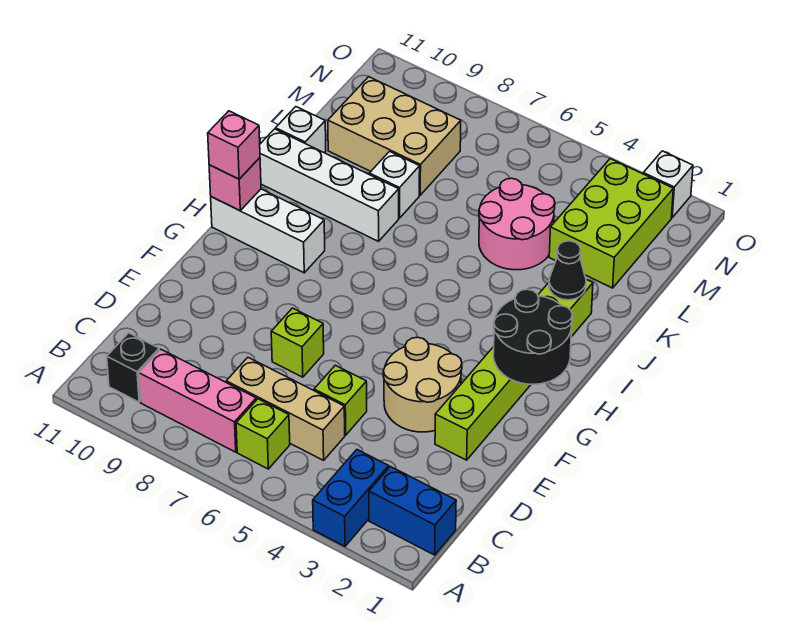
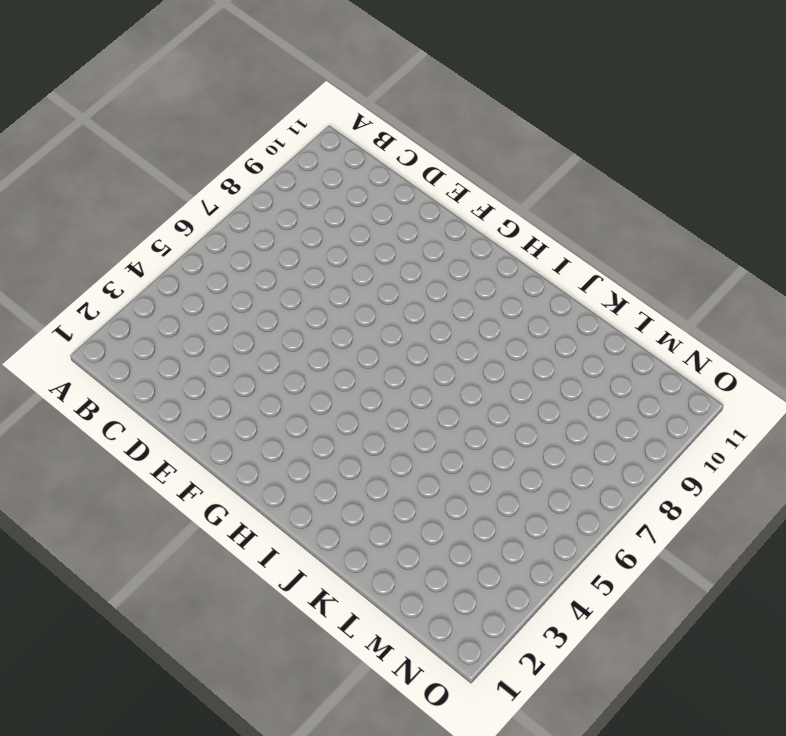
none -> blue 1x2 brick [313,450,389,546]
none -> blue 1x2 brick [369,466,456,555]
none -> lime 1x1 brick [236,399,290,469]

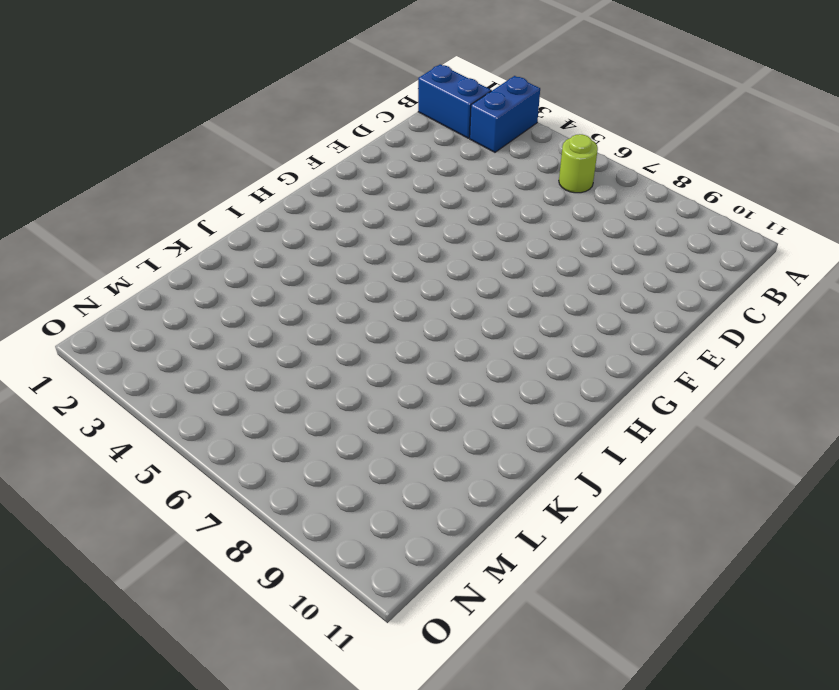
lime 1x1 round brick [559,134,598,193] -> lime 1x1 brick [236,399,290,469]
none -> pink 1x3 brick [139,349,256,452]
none -> black 1x1 brick [107,333,159,402]
none -> tan 1x3 brick [226,358,345,460]

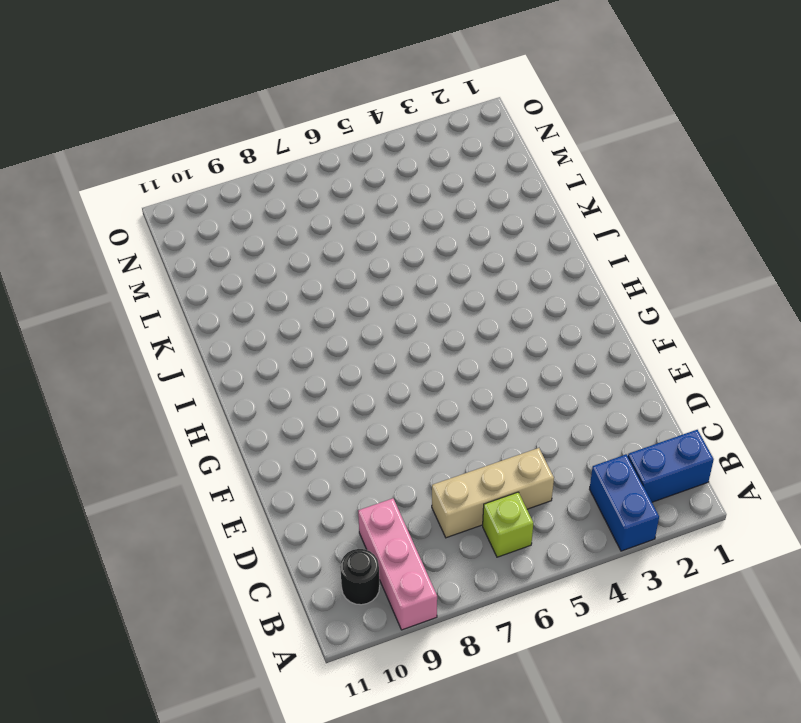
pink 1x3 brick [358,498,437,630] -> pink 1x3 brick turned to [139,349,256,452]
black 1x1 round brick [340,549,380,605] -> black 1x1 brick [107,333,159,402]
none -> lime 1x1 brick [314,365,367,435]
none -> lime 1x6 brick [435,280,593,460]
none -> tan 2x2 round brick [383,337,462,432]

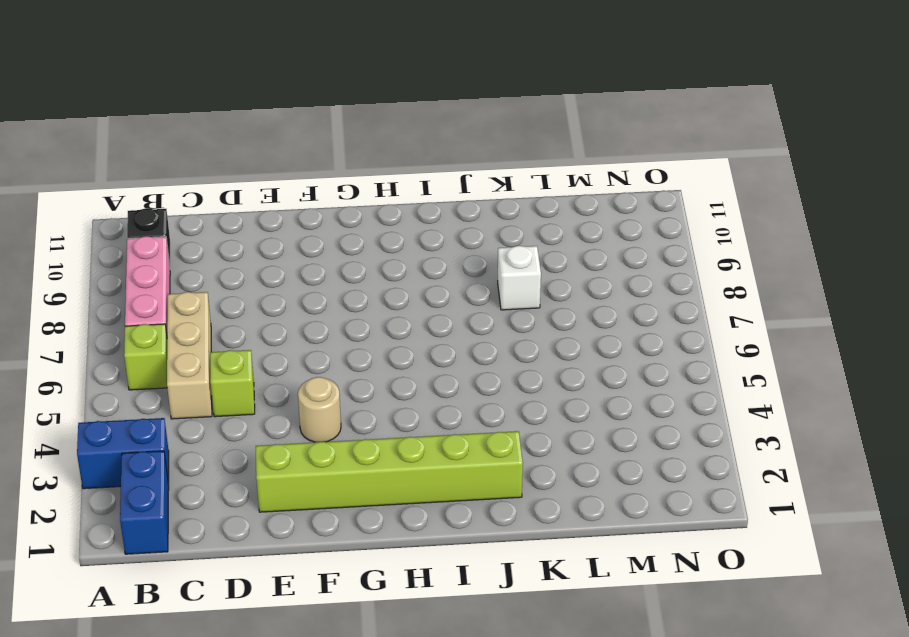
tan 1x1 round brick [298,377,341,442] -> tan 2x2 round brick [383,337,462,432]
none -> lime 1x1 brick [271,308,324,377]
none -> white 1x3 brick [211,189,325,273]
none -> white 1x4 brick [260,129,399,241]

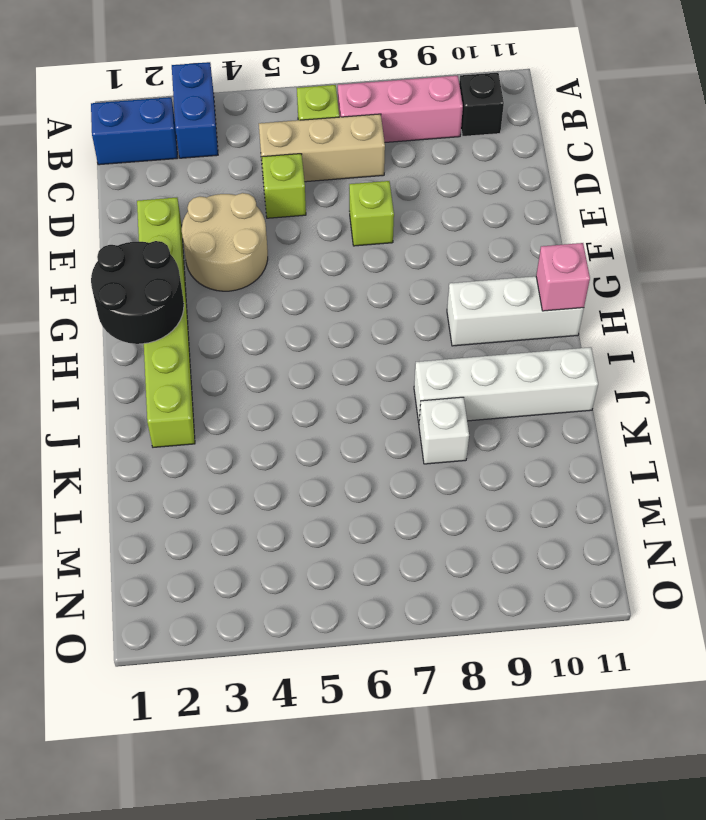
none -> pink 2x2 round brick [479,178,555,270]
none -> white 1x1 brick [276,107,326,153]
none -> lime 2x3 brick [549,159,673,288]

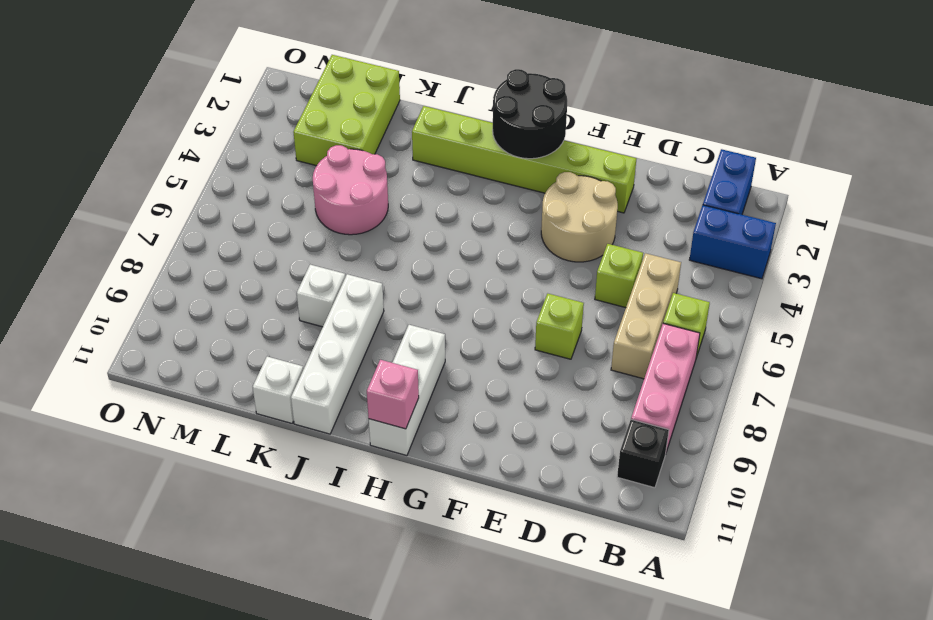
lime 2x3 brick [293,55,400,166] -> lime 2x3 brick turned to [549,159,673,288]
none -> tan 2x3 brick [328,77,461,195]
none -> white 1x1 brick [643,151,693,218]
none -> black 1x1 cone [549,241,586,300]

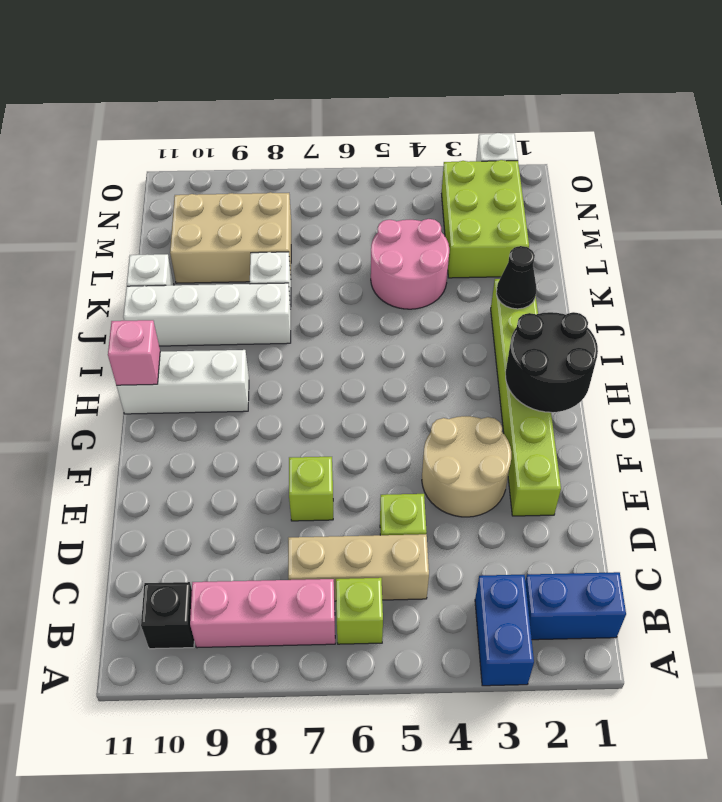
none -> pink 1x1 brick [208,111,260,179]

